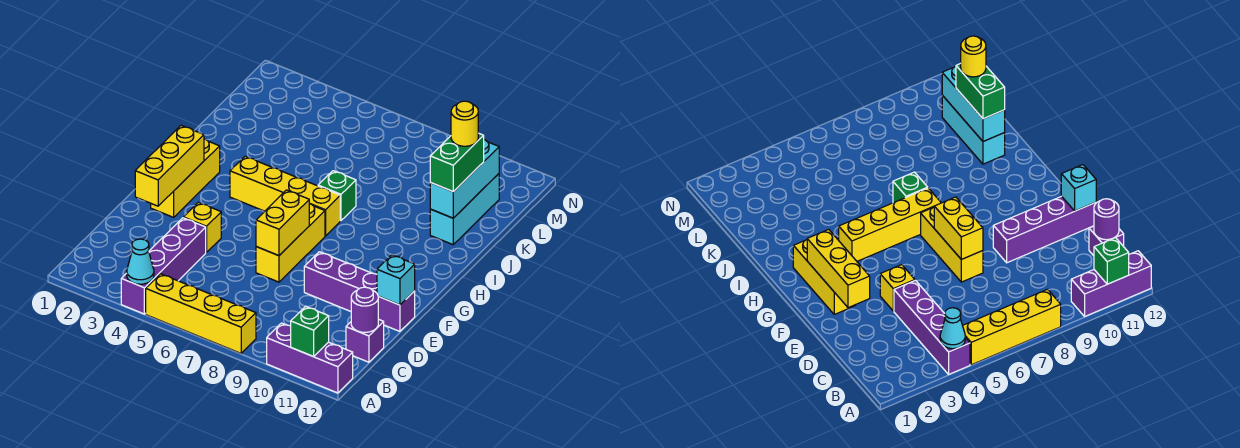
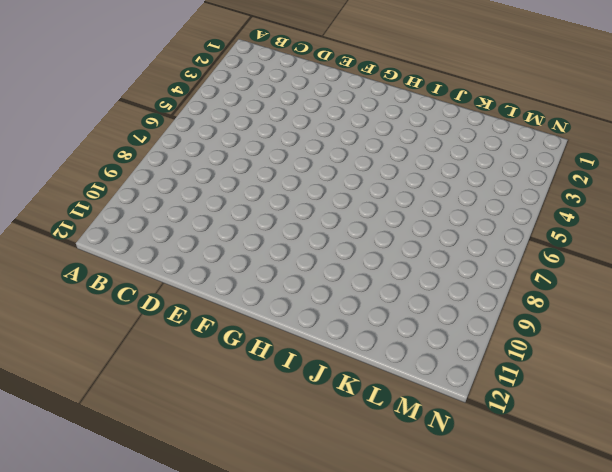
none -> purple 1x4 brick [121,218,206,314]
none -> yellow 1x4 brick [146,274,256,353]
none -> purple 1x3 brick [267,323,353,393]

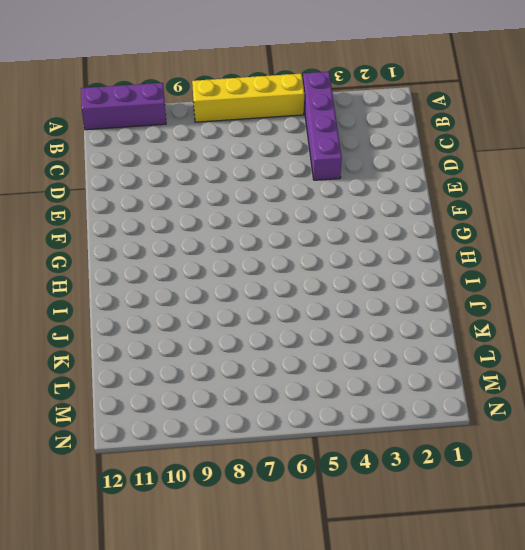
none -> purple 1x1 brick [346,319,384,362]
none -> yellow 1x1 brick [184,202,221,253]
none -> yellow 1x3 brick [256,204,325,282]

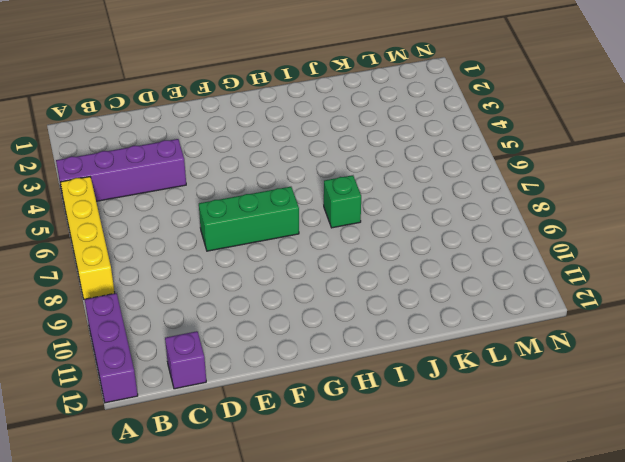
green 1x3 brick [199,187,299,251] -> yellow 1x3 brick [256,204,325,282]
none -> yellow 1x1 brick [184,202,221,253]
none -> purple 1x4 brick [304,252,415,331]
none -> yellow 1x3 brick [151,139,220,217]

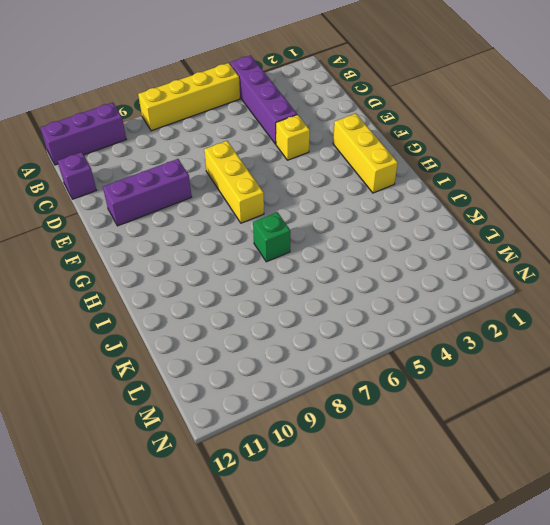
purple 1x3 brick [103,159,192,226] -> purple 1x4 brick [304,252,415,331]
none -> yellow 1x4 brick [230,156,340,236]
none -> cyan 1x3 brick [430,174,499,245]
none -> cyan 1x1 cone [127,239,154,284]

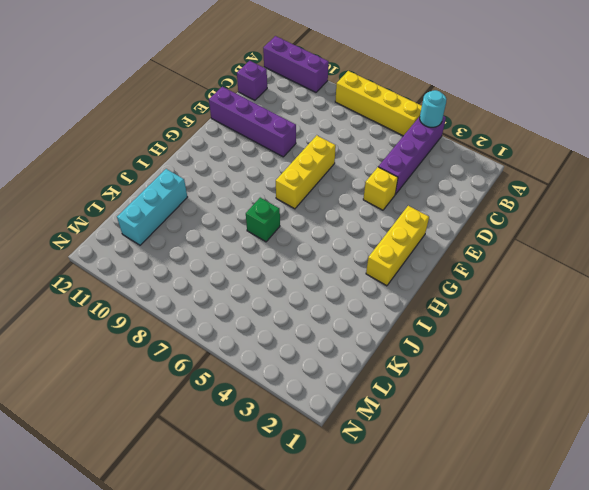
cyan 1x1 round brick [420,90,447,127] -> cyan 1x1 cone [127,239,154,284]
none -> yellow 1x4 brick [230,156,340,236]
none -> green 1x1 brick [291,306,329,357]
none -> purple 1x1 round brick [351,287,379,332]

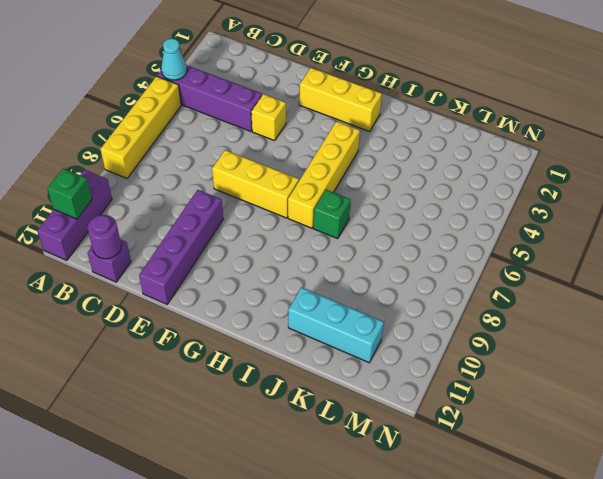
none -> yellow 1x3 brick [135,125,204,206]
none -> yellow 1x2 brick [256,190,310,256]
none -> cyan 1x1 brick [377,255,415,305]

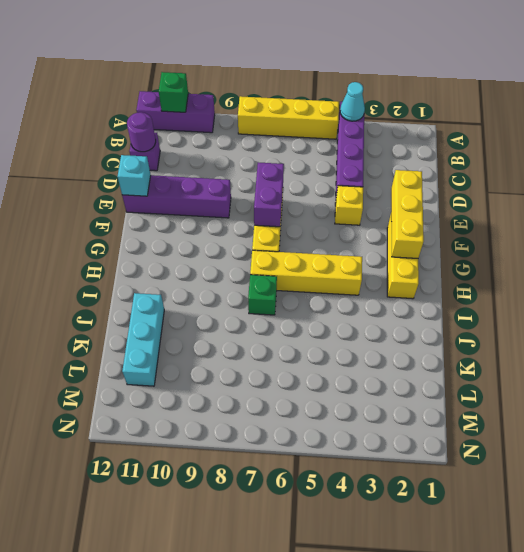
purple 1x2 brick [254,162,284,227] -> yellow 1x2 brick [256,190,310,256]
none -> cyan 1x3 brick [430,140,499,218]
none -> green 1x2 brick [430,133,484,192]
none -> yellow 1x1 round brick [451,101,478,146]

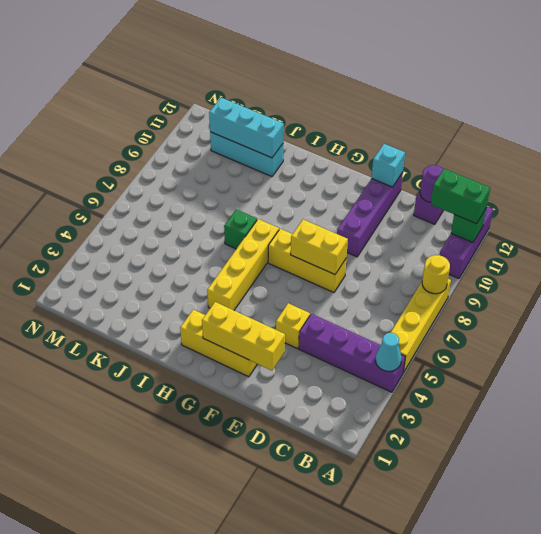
yellow 1x1 round brick [422,255,450,294] -> yellow 1x1 round brick moved to [451,101,478,146]
green 1x2 brick [431,169,490,224] -> green 1x2 brick moved to [430,133,484,192]

